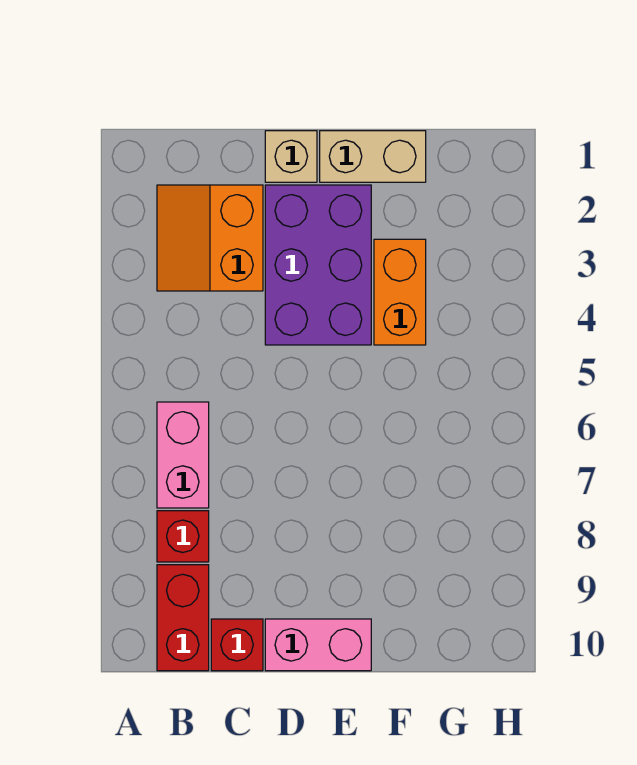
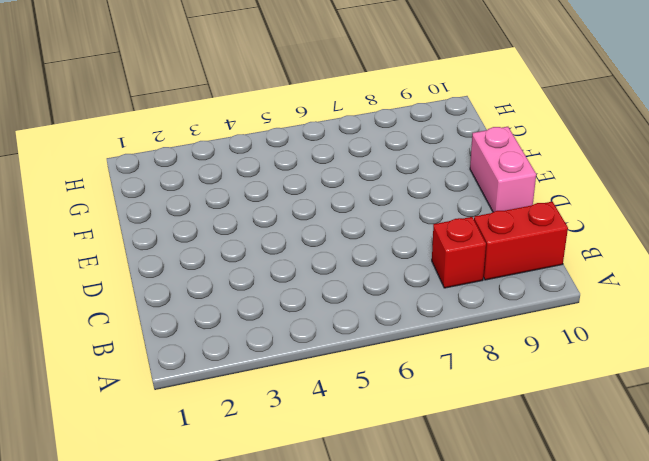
none -> orange 2x2 slope [157,185,263,291]
none -> pink 1x2 brick [157,402,209,508]

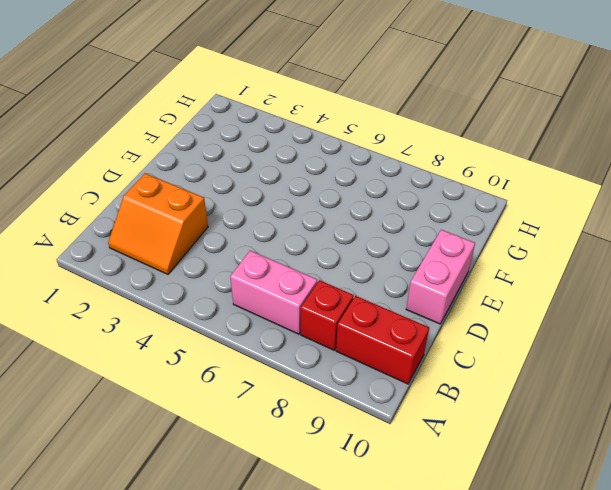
none -> red 1x1 brick [211,619,263,671]
none -> tan 1x1 brick [265,131,317,182]

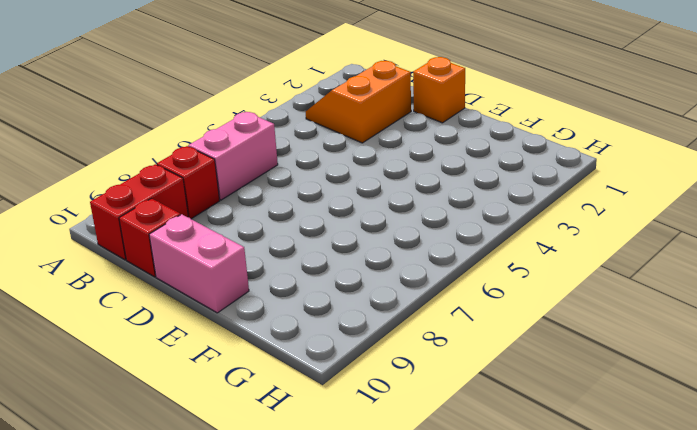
orange 1x1 brick [413,57,465,123] -> tan 1x1 brick [265,131,317,182]
none -> purple 2x3 brick [265,185,371,345]
none -> tan 1x2 brick [320,131,426,182]

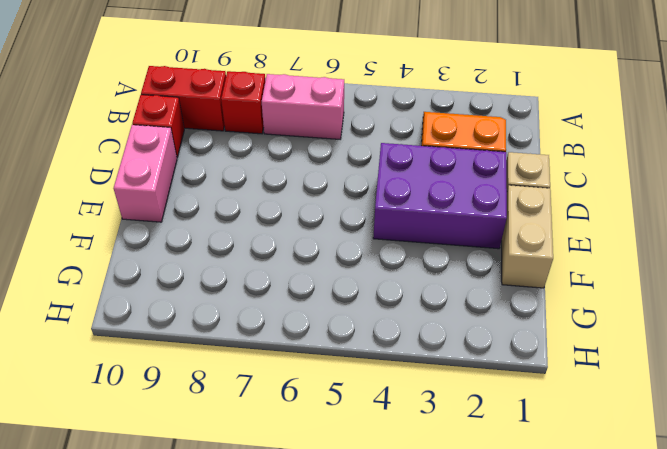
none -> orange 1x2 brick [374,239,426,345]

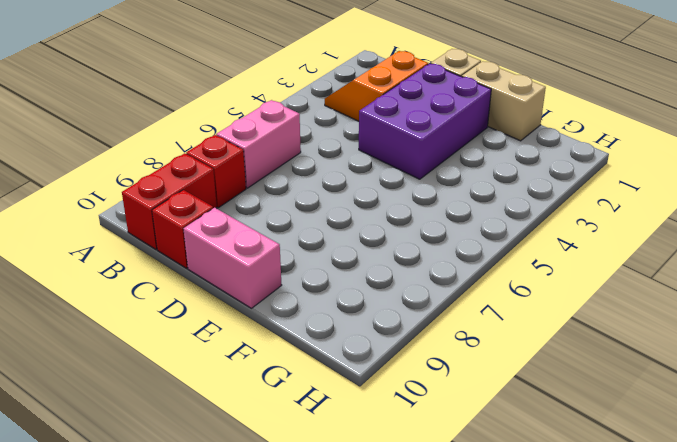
none -> orange 1x2 brick [374,239,426,345]

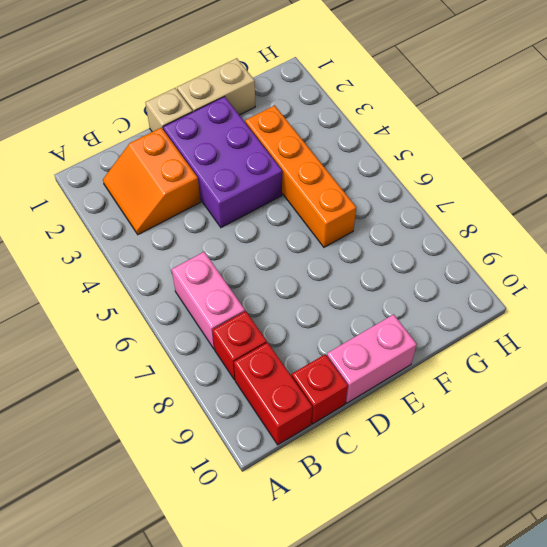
orange 1x4 brick [245,105,356,247] -> orange 1x2 brick [374,239,426,345]

